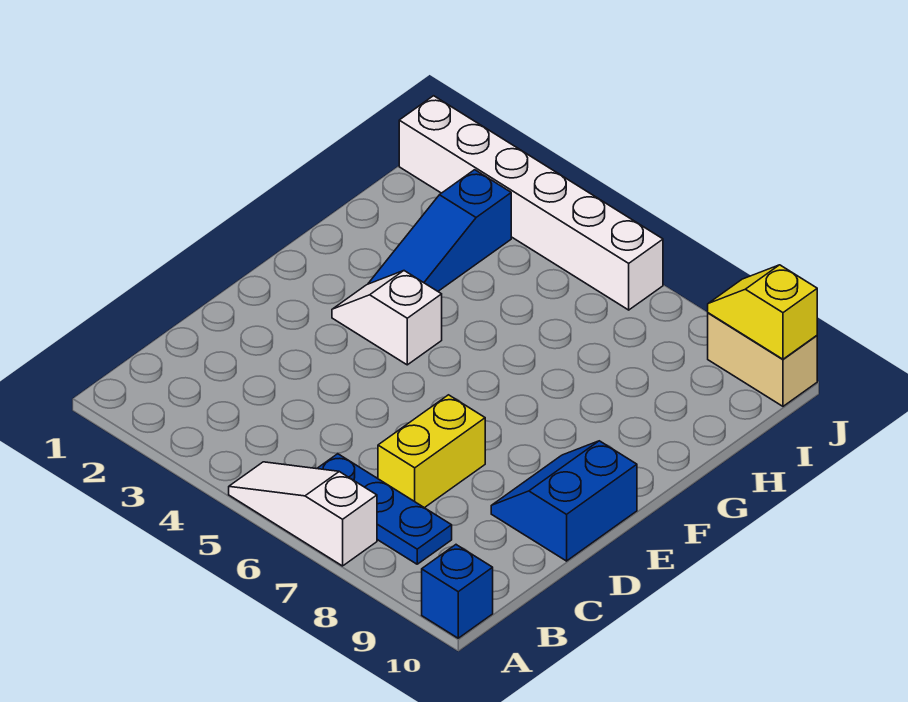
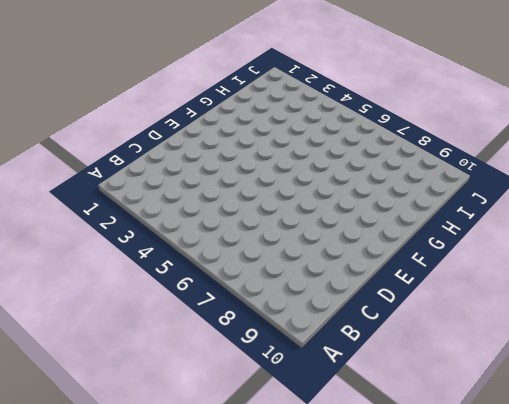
none -> white 1x3 slope [229,462,377,566]
none -> blue 1x1 brick [422,545,493,638]

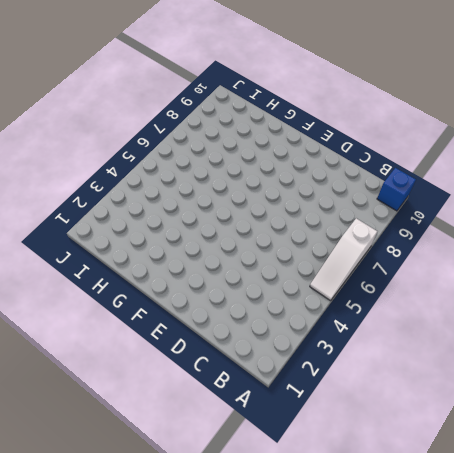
none -> blue 1x3 plate [317,454,452,564]
none -> yellow 1x2 brick [378,395,485,508]

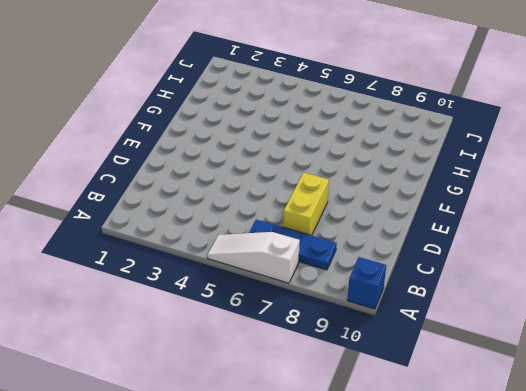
none -> blue 2x2 slope [491,441,637,561]
none -> white 1x2 slope [332,271,442,365]

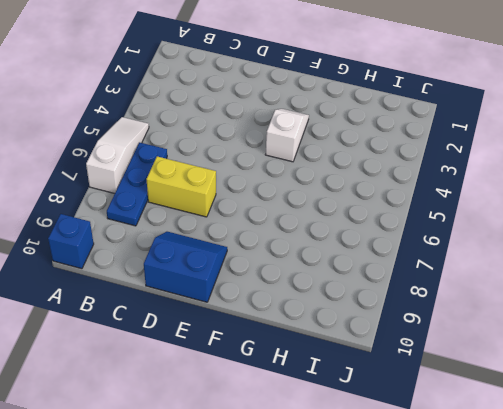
none -> blue 1x3 slope [368,170,511,291]
none -> white 1x6 brick [399,96,663,310]

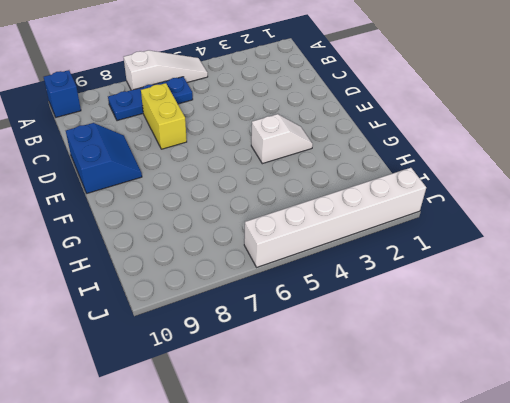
none -> blue 1x3 slope [368,170,511,291]
none -> tan 1x2 brick [708,313,817,406]

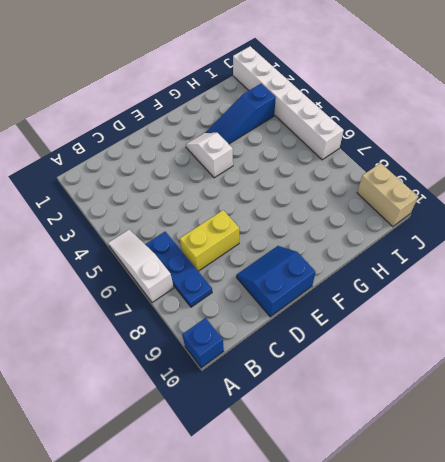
none -> yellow 1x2 slope [708,265,817,359]

